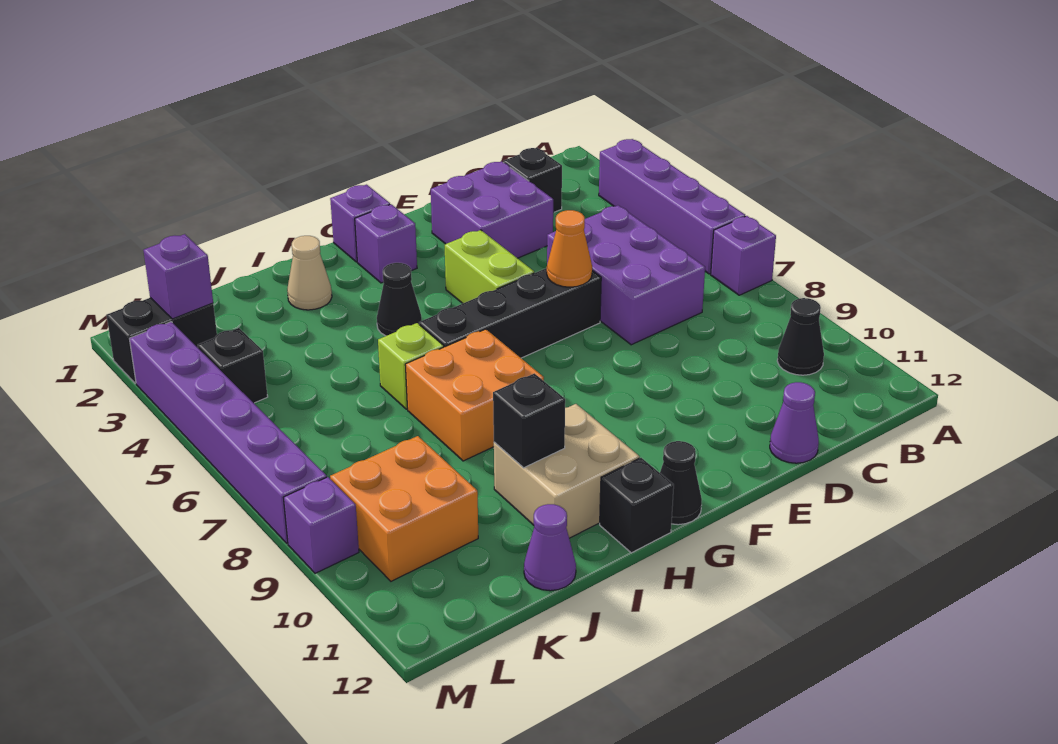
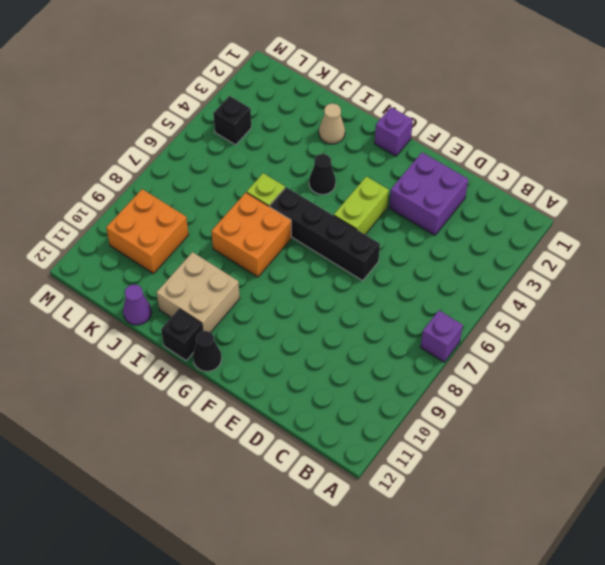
none -> purple 1x4 brick [599,139,745,274]
none -> black 1x1 cone [777,298,824,375]
none -> black 1x1 brick [503,148,562,212]

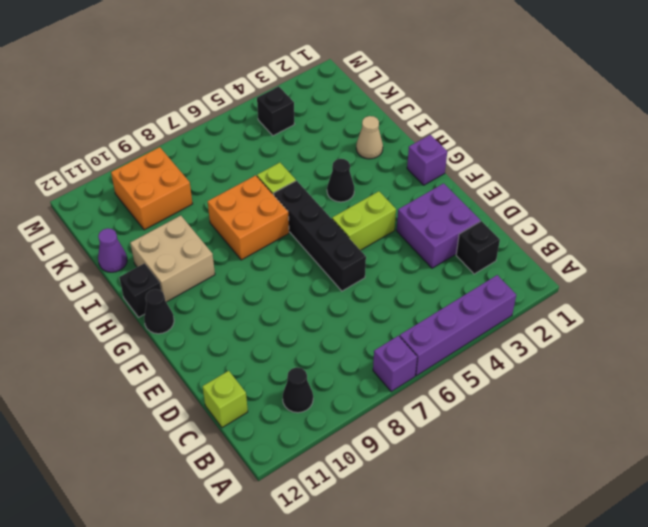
lime 1x1 brick [203,371,248,428] -> none
none -> purple 2x3 brick [547,205,705,345]
none -> purple 1x1 cone [770,382,819,463]
none -> purple 1x1 brick [355,204,417,283]

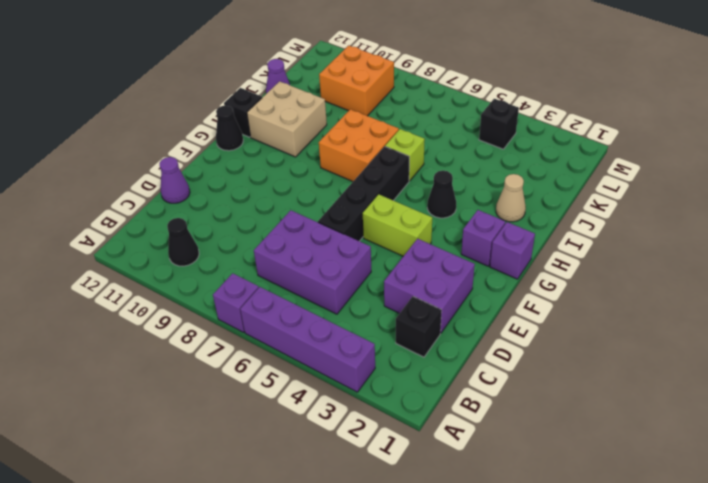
none -> black 1x2 brick [107,298,217,383]
none -> purple 1x6 brick [130,322,327,543]
none -> purple 1x1 brick [283,477,359,573]

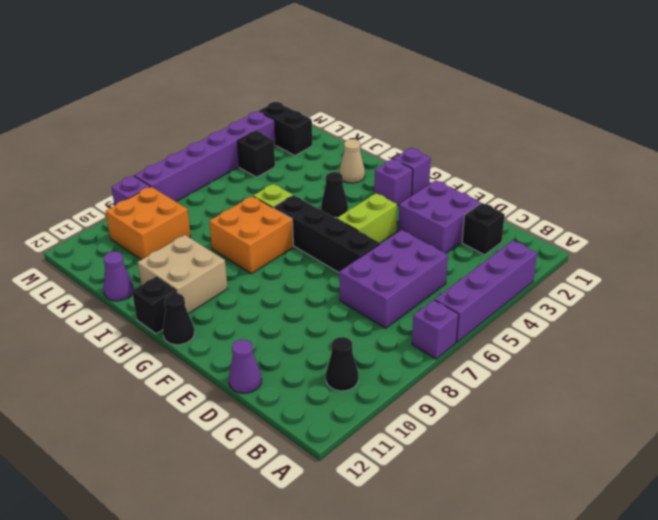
none -> orange 1x1 cone [547,210,592,287]
none -> black 1x1 brick [493,373,565,468]
none -> purple 1x1 brick [143,234,213,319]

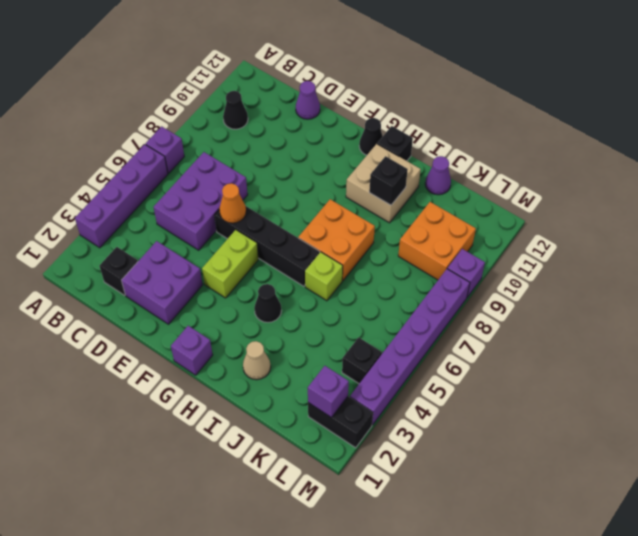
none -> purple 1x1 brick [355,204,417,283]

